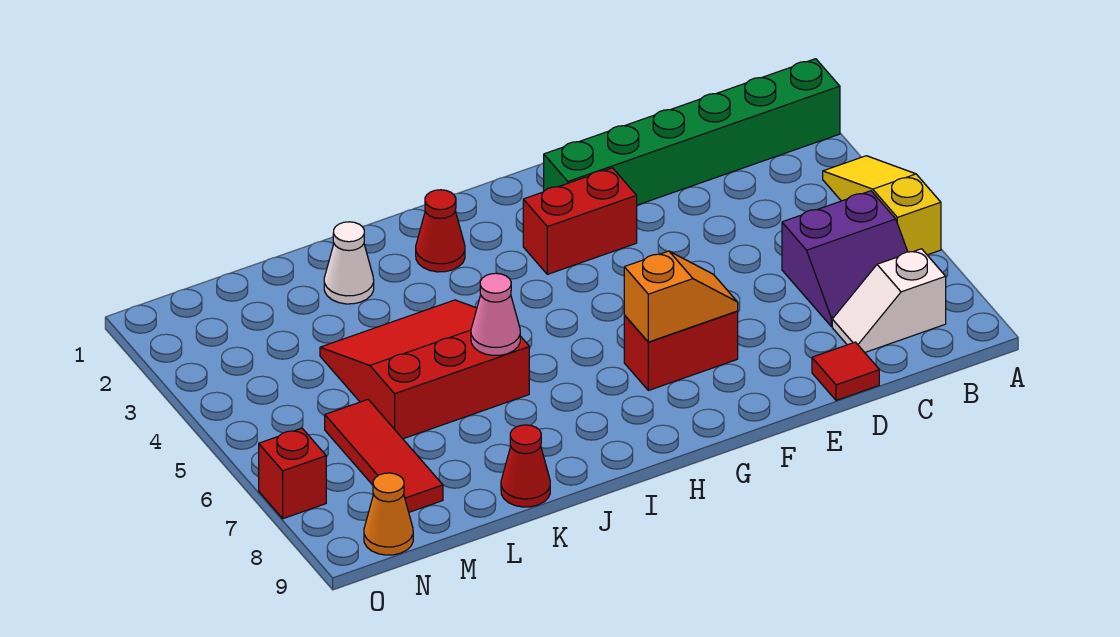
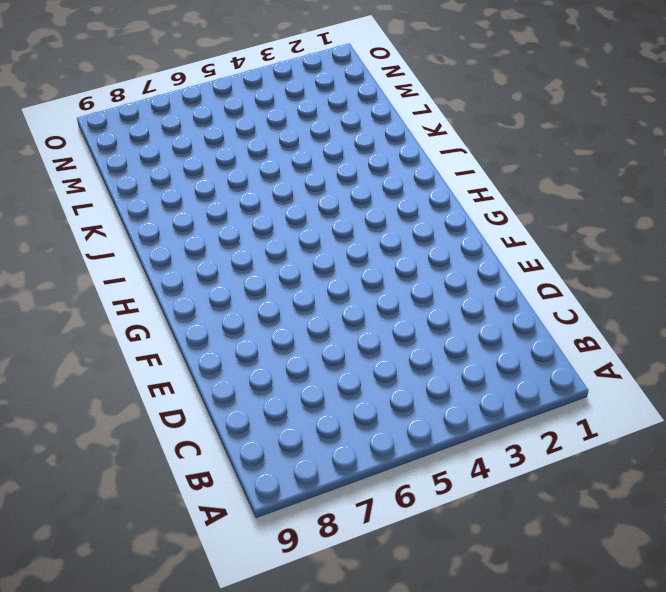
none -> green 1x6 brick [544,59,840,205]
none -> yellow 1x3 slope [823,156,941,255]
none -> purple 2x2 slope [782,191,908,326]

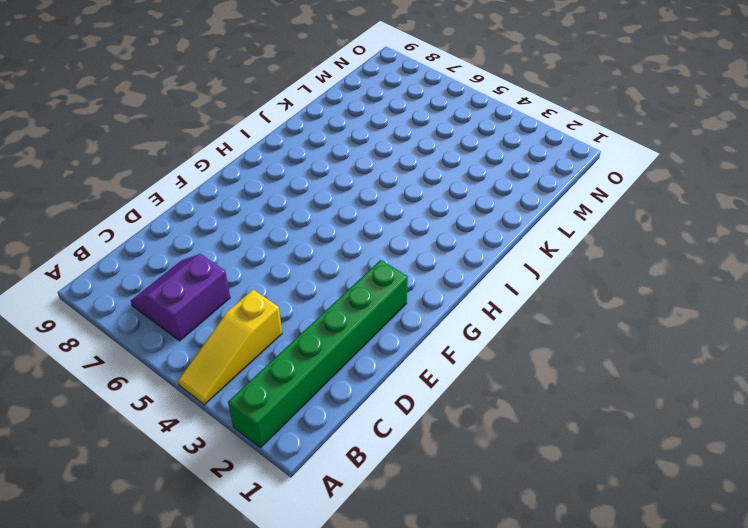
yellow 1x3 slope [178,290,282,405] -> yellow 1x3 slope turned to [823,156,941,255]
none -> white 1x2 slope [832,249,946,352]
none -> red 1x1 tile [812,342,879,400]
none -> red 1x2 brick [523,168,637,274]

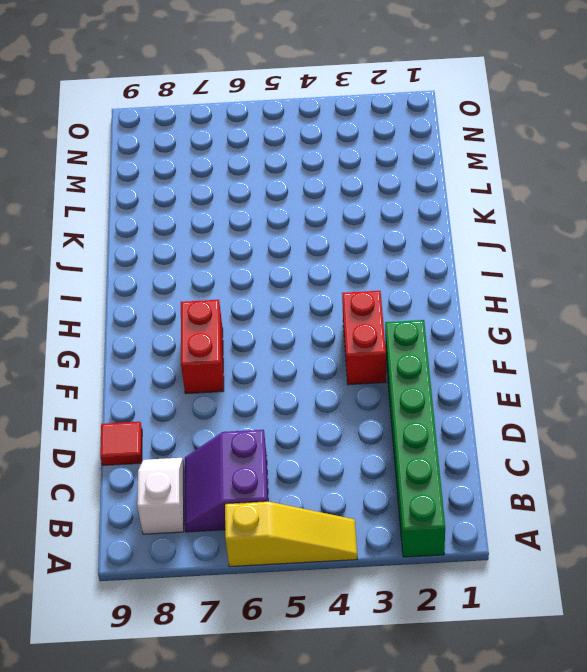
none -> red 1x1 cone [416,190,465,272]
none -> red 3x3 slope [320,300,529,439]
none -> white 1x1 cone [324,222,374,304]

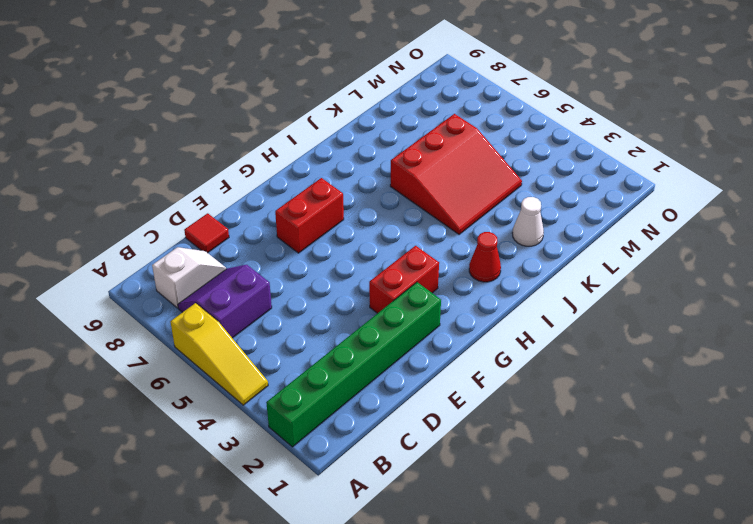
none -> red 1x1 cone [501,425,550,507]
none -> red 1x3 tile [325,400,443,512]
none -> orange 1x1 cone [364,473,413,555]

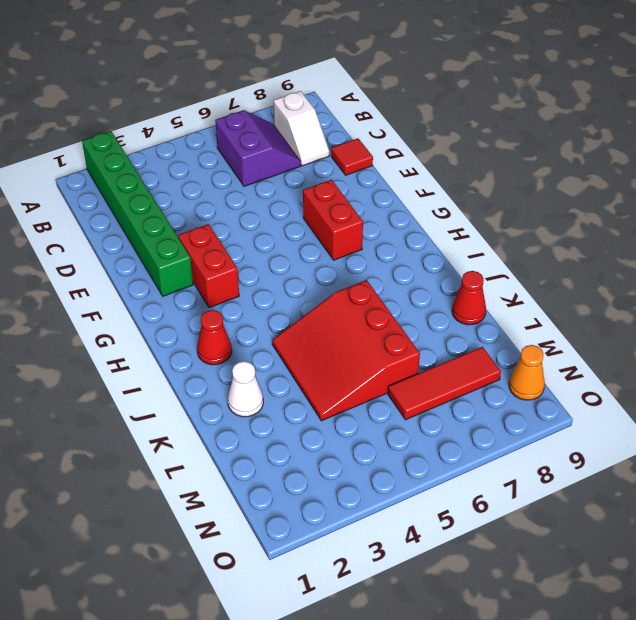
none -> yellow 1x3 slope [823,156,941,255]
none -> red 1x1 brick [259,428,326,519]
none -> orange 1x2 slope [624,251,738,342]

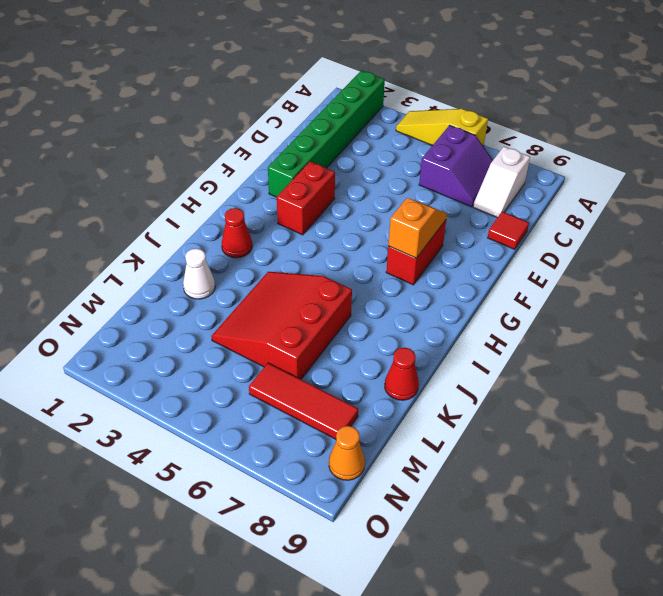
none -> red 1x1 brick [259,428,326,519]
none -> pink 1x1 cone [471,273,520,355]

